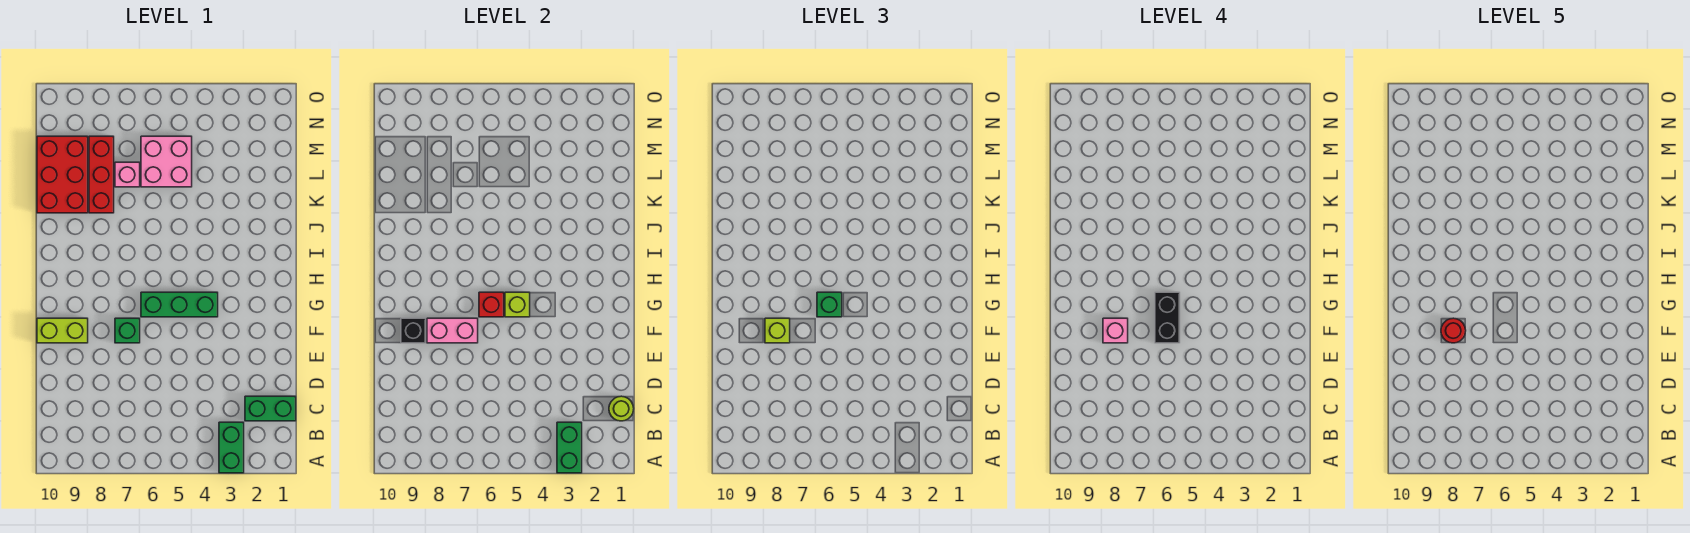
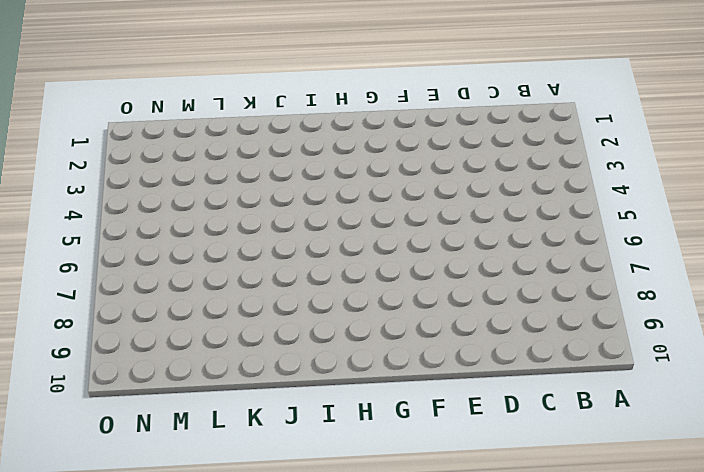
none -> green 1x2 brick [219,422,244,473]
none -> green 1x2 brick [245,396,296,421]
none -> green 1x1 brick [115,318,140,343]

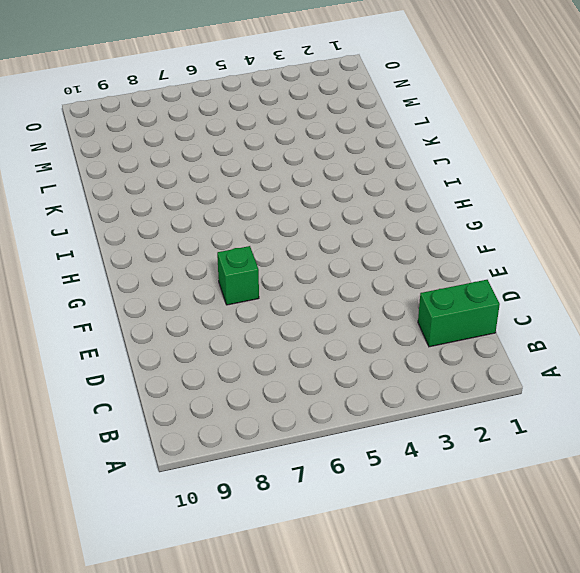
none -> green 1x2 brick [219,422,244,473]
none -> lime 1x2 brick [37,318,88,343]
none -> green 1x3 brick [141,292,218,317]

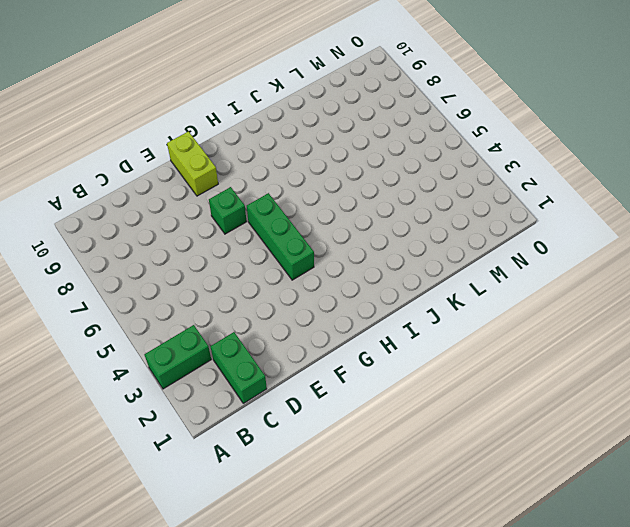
none -> red 1x3 brick [89,136,114,213]
none -> red 2x3 brick [37,136,88,213]
none -> pink 2x2 brick [141,136,192,187]

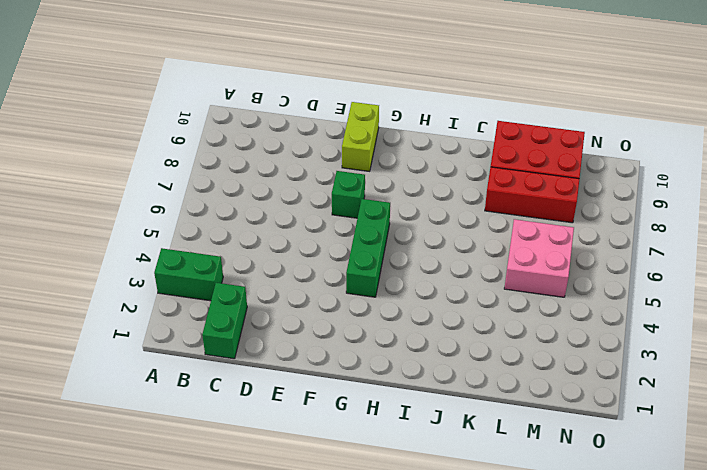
none -> pink 1x1 brick [115,162,140,187]
none -> green 1x2 brick [557,422,582,473]
none -> lime 1x1 round brick [609,396,634,421]

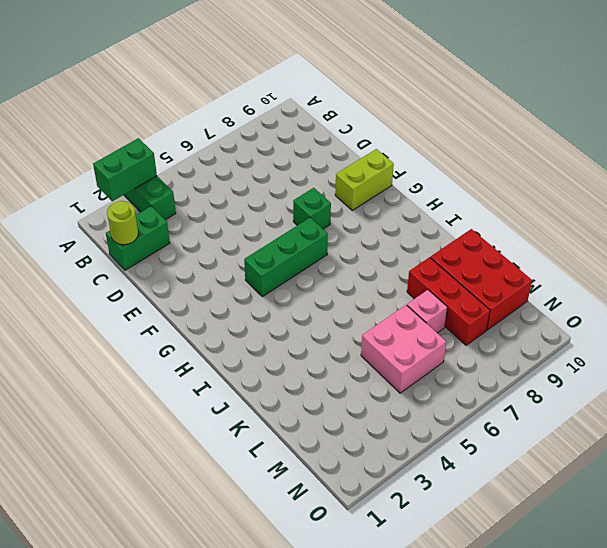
green 1x2 brick [93,138,157,201] -> green 1x2 brick turned to [557,422,582,473]
none -> pink 1x2 brick [427,318,478,343]
none -> black 1x1 brick [401,318,426,343]
none -> lime 1x1 brick [505,292,530,317]

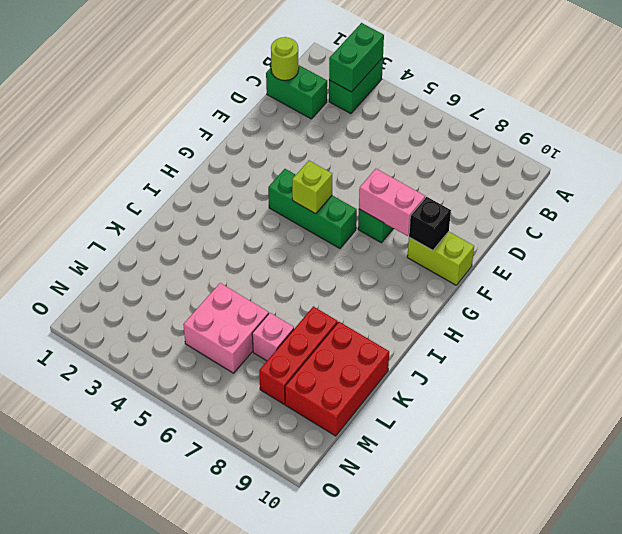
none -> red 1x1 brick [479,292,504,317]
none -> lime 1x1 brick [765,318,790,343]
none -> green 1x1 brick [817,292,842,317]

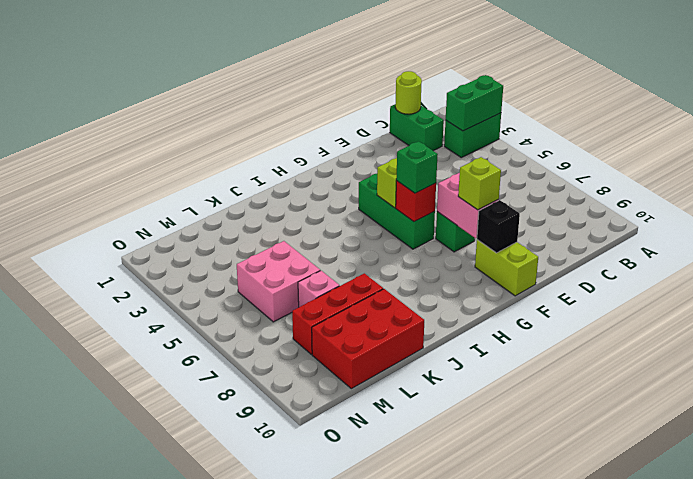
none -> black 1x2 brick [1155,292,1180,343]
none -> pink 1x1 brick [1103,318,1128,343]
none -> red 1x1 round brick [1441,318,1466,343]

